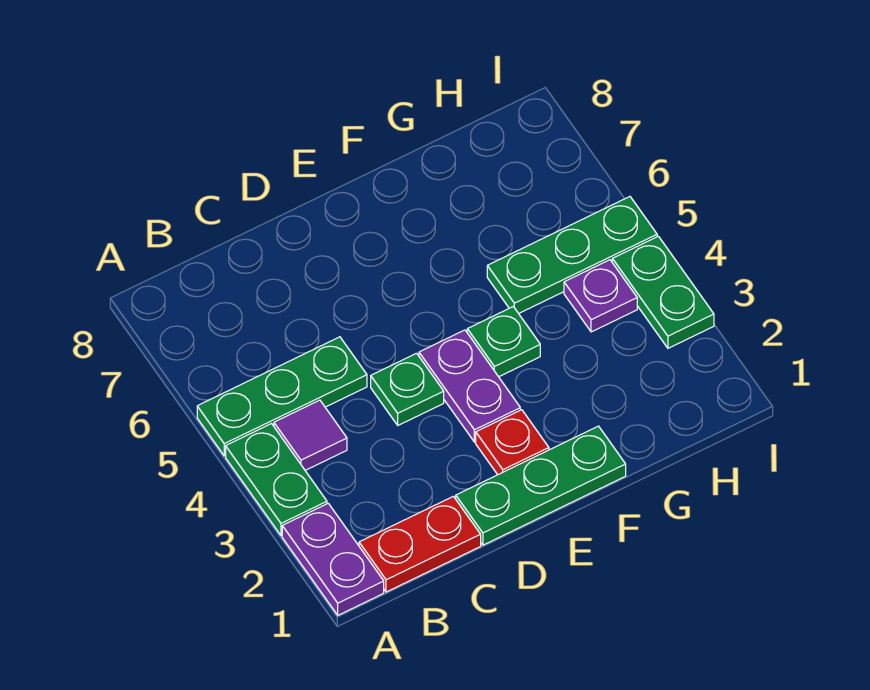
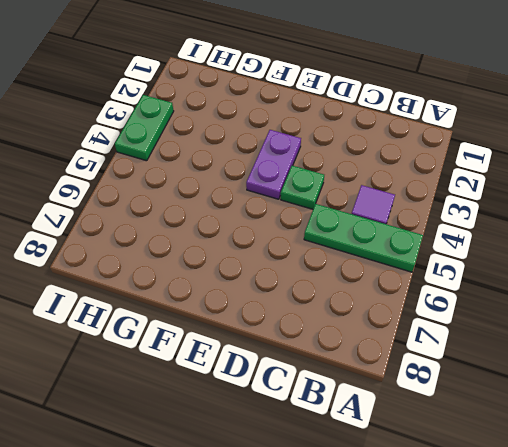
none -> purple 1x2 plate [282,503,384,615]
none -> green 1x2 plate [226,424,327,536]
none -> red 1x2 plate [359,496,481,592]

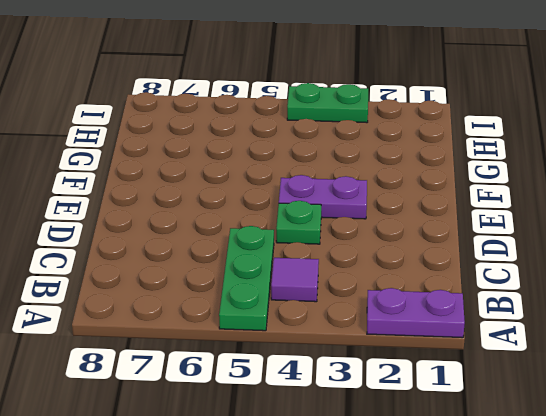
none -> green 1x2 plate [226,424,327,536]
none -> red 1x2 plate [359,496,481,592]
none -> green 1x3 plate [456,426,626,545]

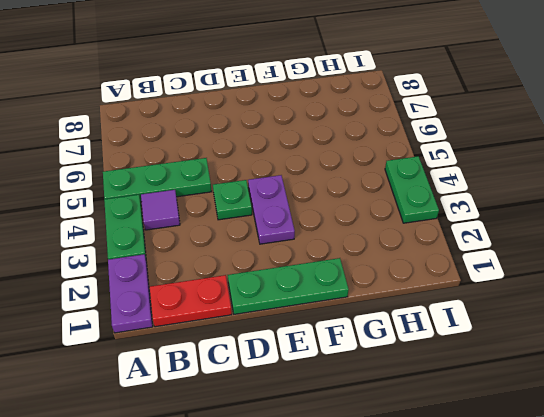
none -> red 1x1 plate [476,410,549,475]
none -> green 1x1 plate [467,307,540,377]
none -> green 1x3 plate [487,197,657,313]

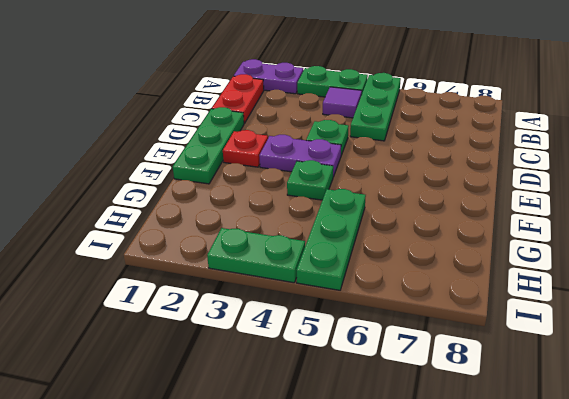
none -> purple 1x1 plate [564,260,637,332]

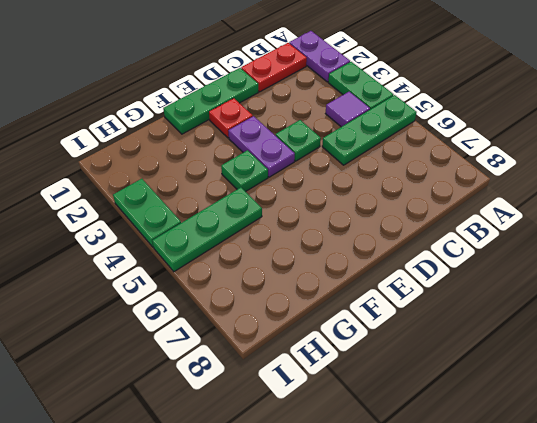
none -> purple 1x1 plate [564,260,637,332]

